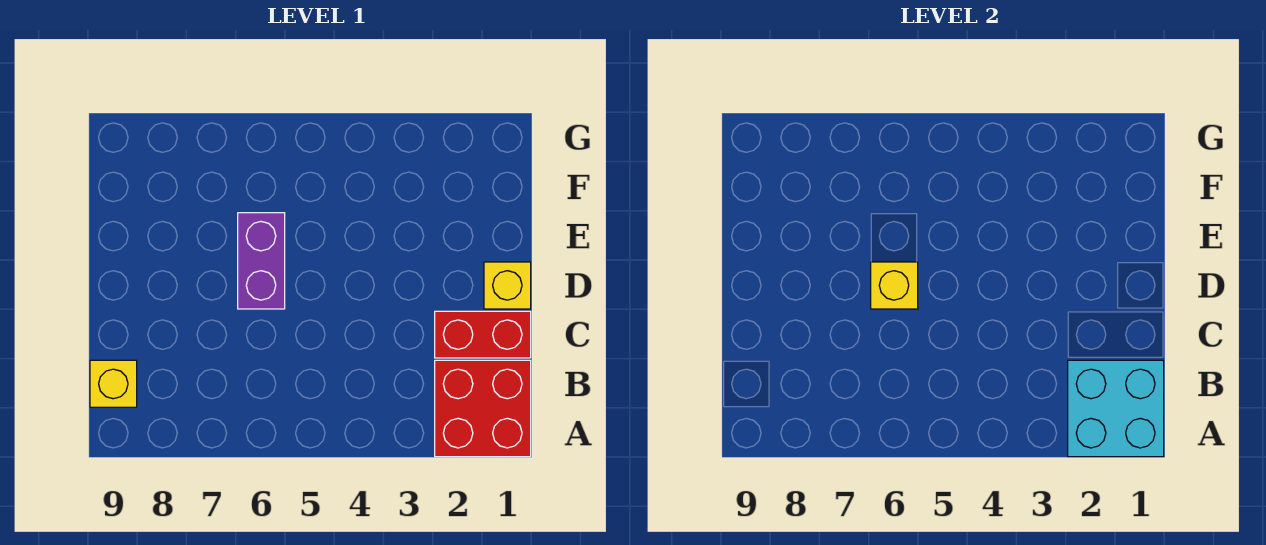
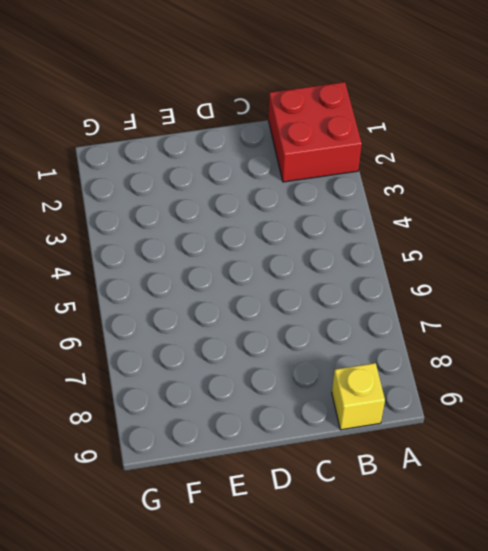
none -> red 1x2 brick [435,311,531,358]
none -> yellow 1x1 brick [484,262,531,309]

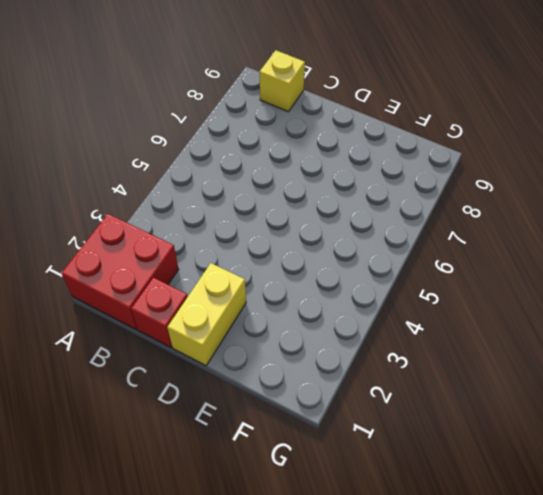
red 1x1 brick [131,278,188,347] -> red 1x2 brick [435,311,531,358]
yellow 1x2 brick [167,263,246,366] -> yellow 1x1 brick [484,262,531,309]
none -> purple 1x2 brick [238,213,285,309]
none -> cyan 2x2 brick [1068,360,1164,457]

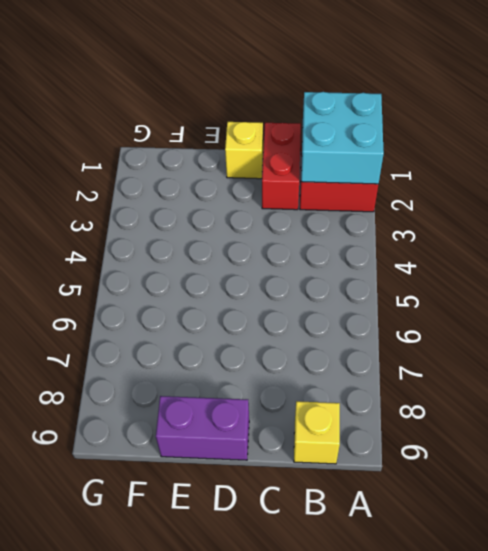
purple 1x2 brick [156,396,249,460] -> purple 1x2 brick moved to [238,213,285,309]
none -> yellow 1x1 brick [871,262,918,309]

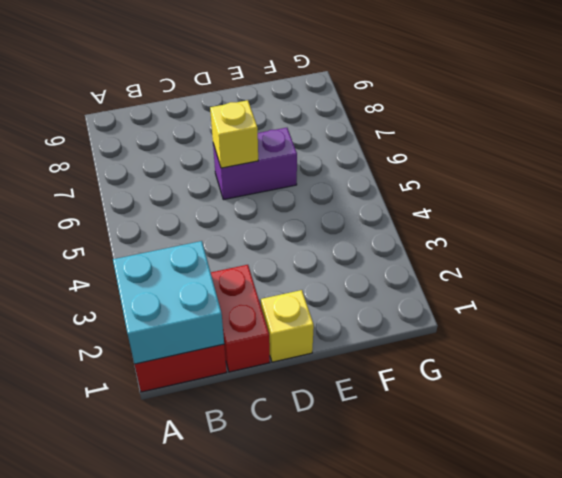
none -> yellow 1x1 brick [90,360,137,407]

